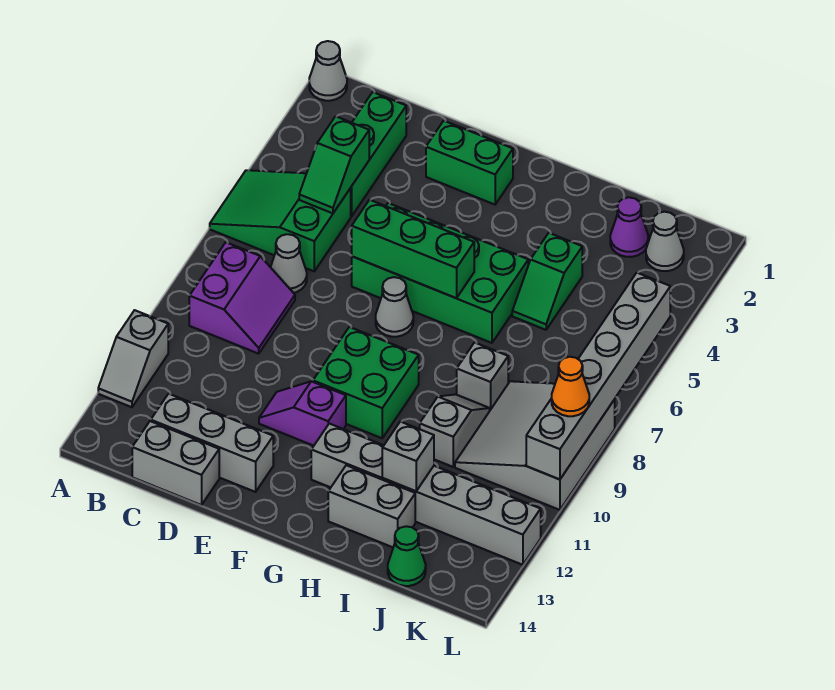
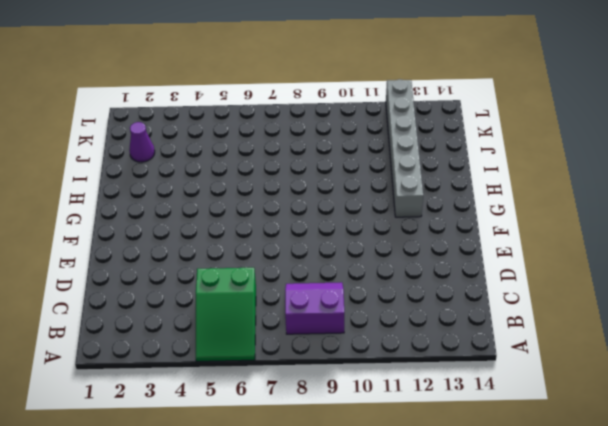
none -> grey 1x1 cone [309,41,347,101]
none -> grey 1x2 slope [98,310,168,407]
none -> green 1x3 brick [351,92,406,217]

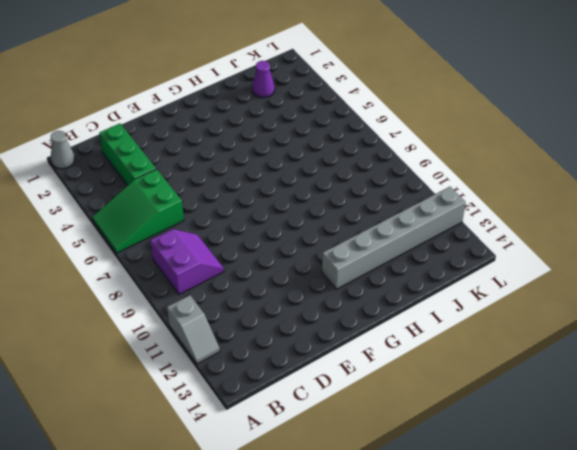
none -> grey 1x1 cone [271,234,307,293]
none -> grey 1x3 brick [151,394,273,492]
none -> grey 1x2 brick [132,421,219,505]

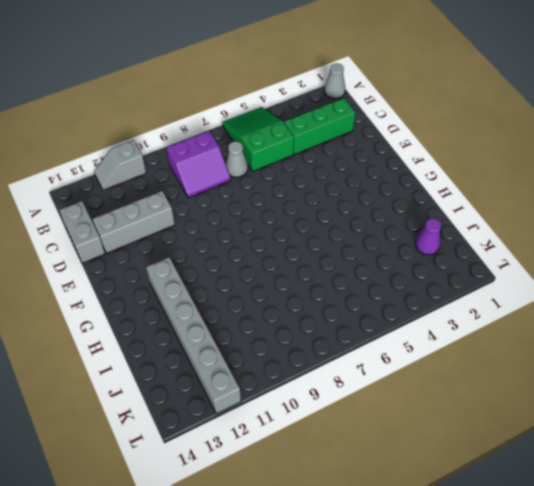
grey 1x3 brick [92,191,175,253] -> grey 1x3 brick turned to [151,394,273,492]
none -> green 1x2 brick [426,121,513,205]
none -> green 2x4 brick [352,203,528,343]
none -> purple 1x2 slope [259,381,346,446]

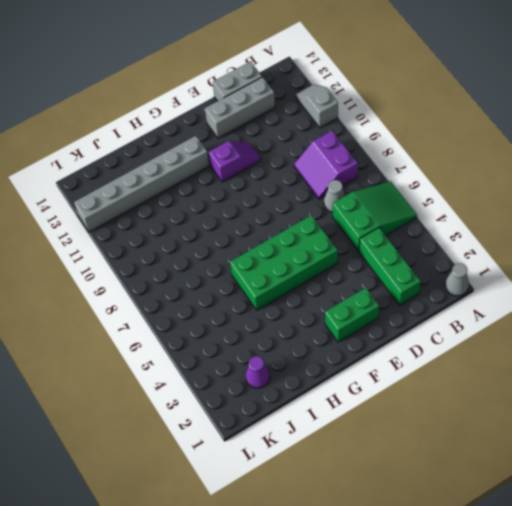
none -> grey 1x1 cone [376,277,413,337]
none -> green 2x2 brick [313,327,419,438]
none -> grey 1x2 brick [328,465,415,547]

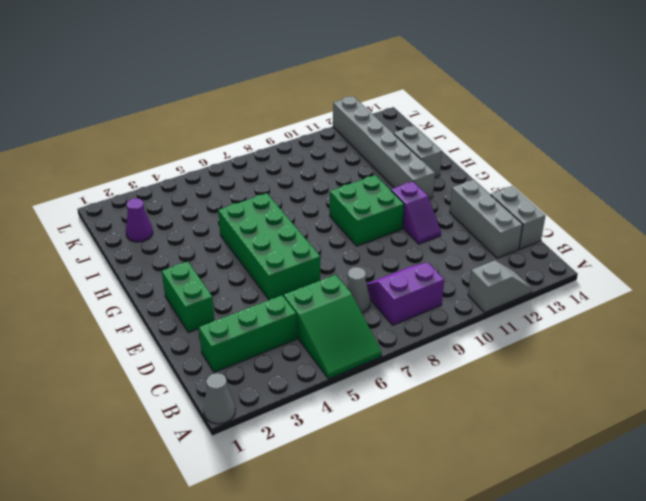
none -> grey 1x1 cone [376,277,413,337]
none -> green 1x2 slope [512,233,582,330]
none -> grey 1x1 brick [457,343,508,410]

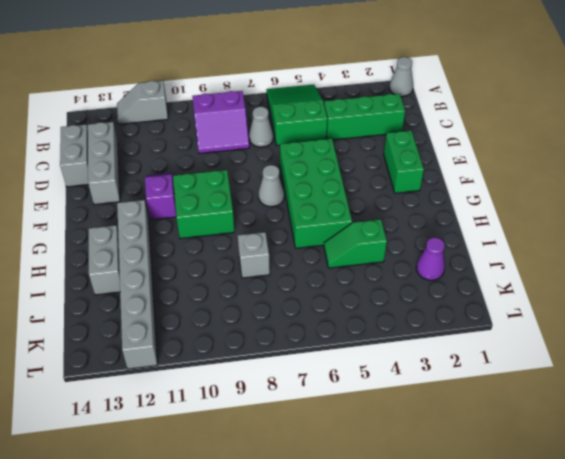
none -> grey 1x2 slope [420,394,490,467]
none -> grey 3x3 slope [455,381,615,510]
none -> green 1x1 cone [388,526,426,586]

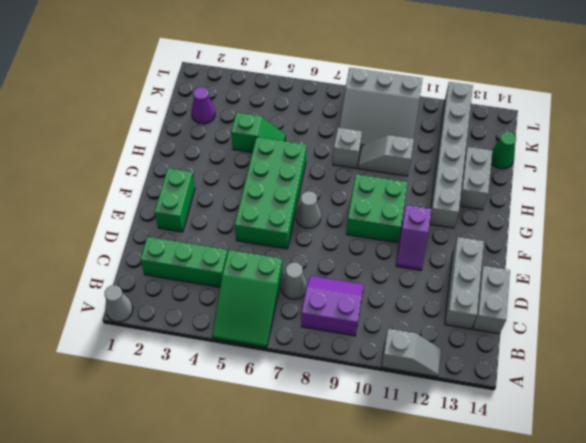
none -> grey 1x1 cone [646,212,684,271]
none -> green 1x2 slope [299,116,369,213]
none -> green 1x3 brick [352,200,474,298]

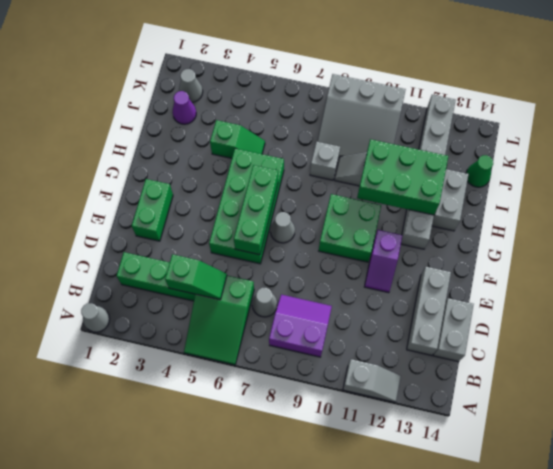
green 2x3 brick [357,139,448,215] -> grey 1x1 brick [382,422,434,491]
none -> grey 1x6 brick [526,273,670,479]
none -> orange 1x1 cone [552,357,589,416]

